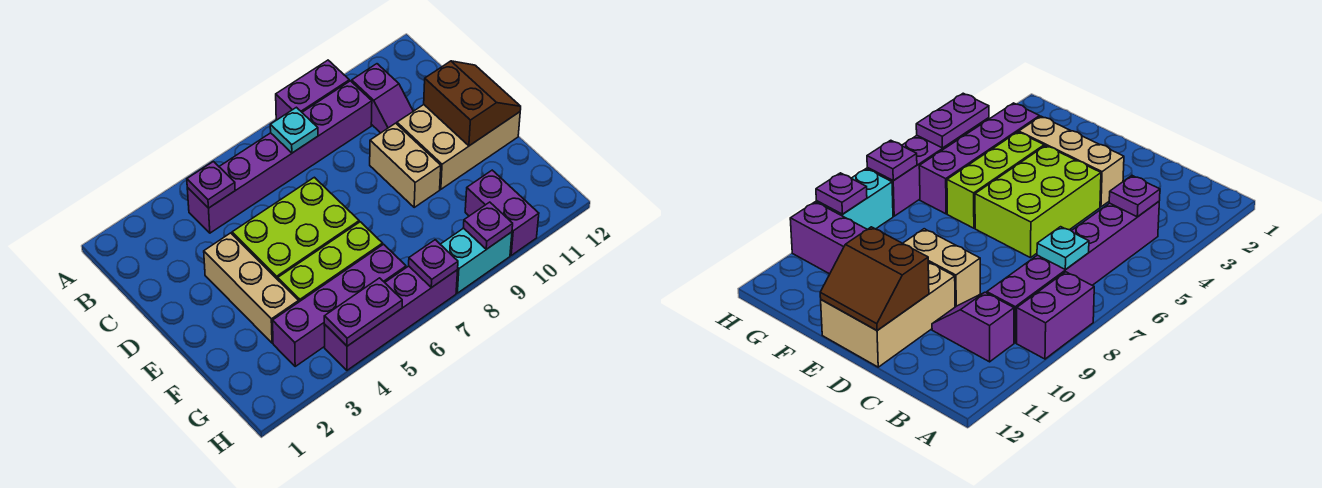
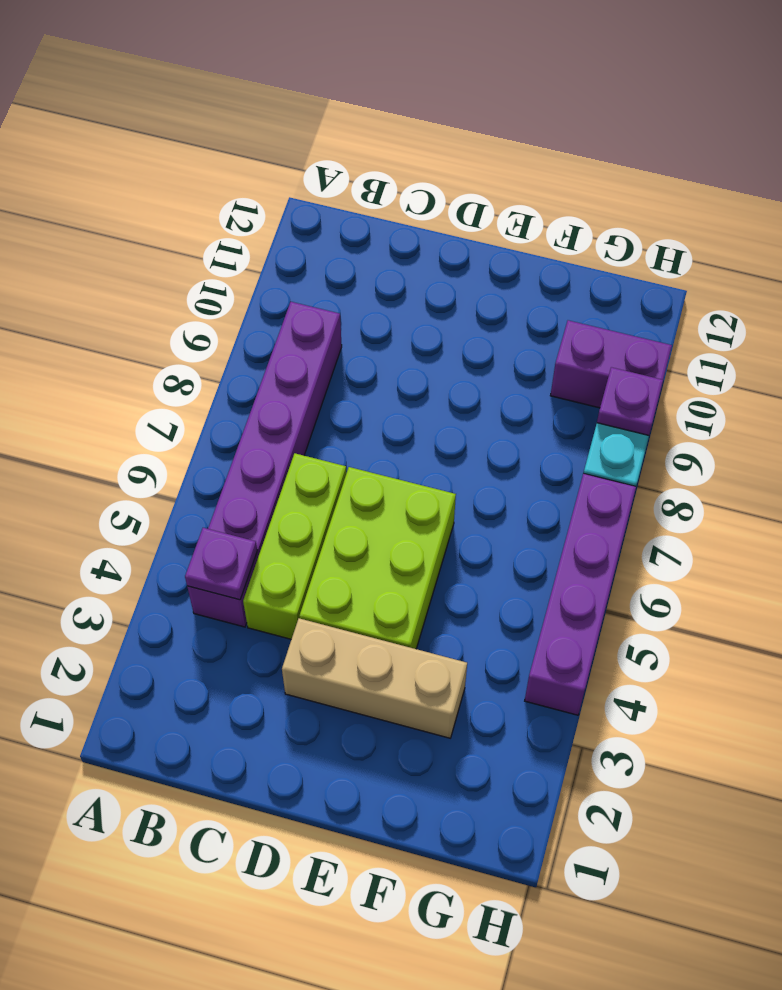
lime 1x3 brick [243,453,346,639] -> lime 1x3 brick moved to [278,222,383,302]
none -> purple 1x2 brick [276,60,349,120]
none -> purple 1x2 slope [352,64,413,133]
none -> tan 1x2 brick [370,123,441,207]

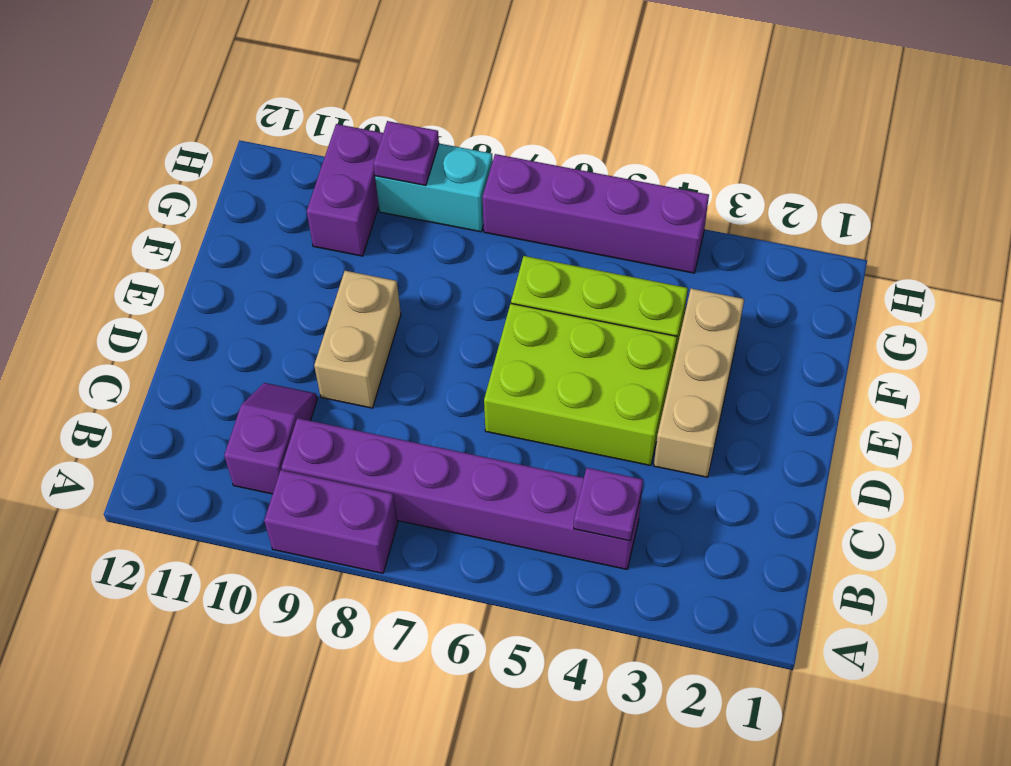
none -> tan 2x3 brick [397,105,520,189]
none -> purple 1x4 brick [273,244,406,366]
none -> cyan 1x1 plate [270,107,318,153]

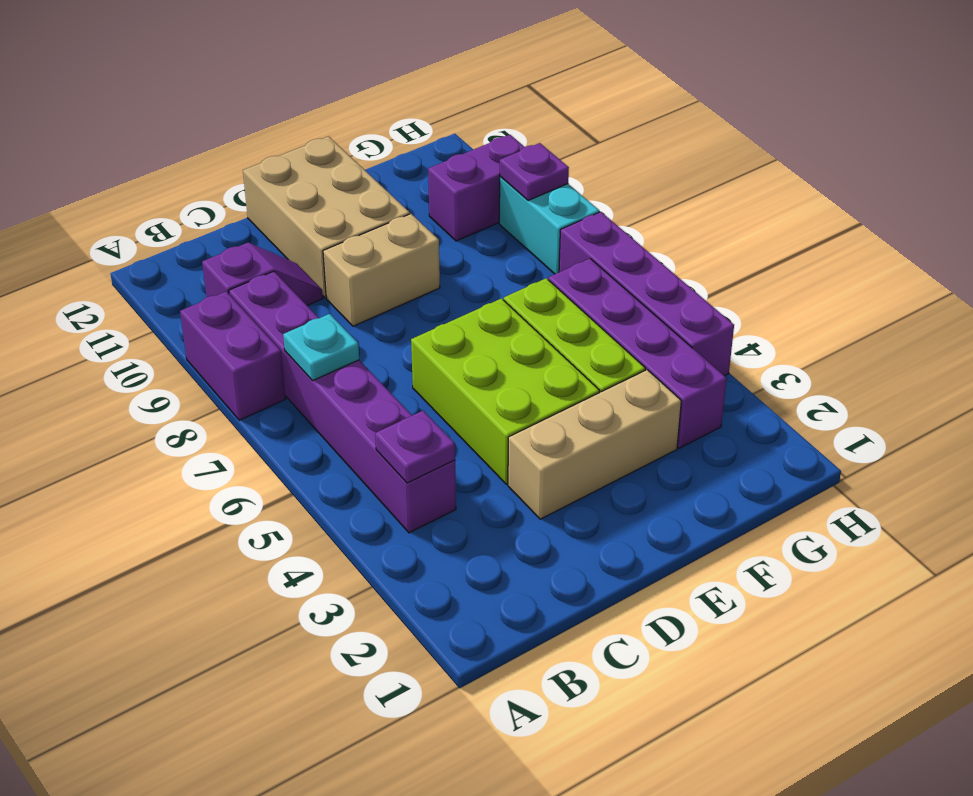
none -> brown 2x2 slope [424,61,521,146]
none -> purple 1x2 plate [324,278,402,346]
none -> purple 1x1 plate [409,240,458,288]

